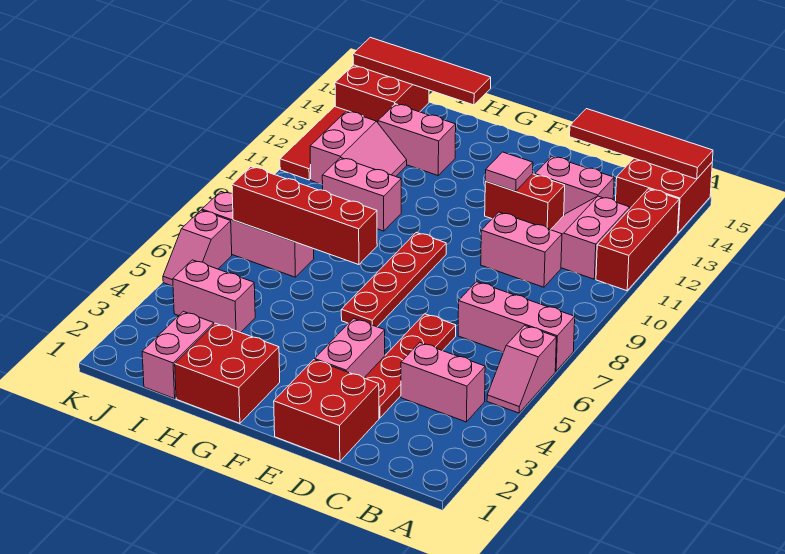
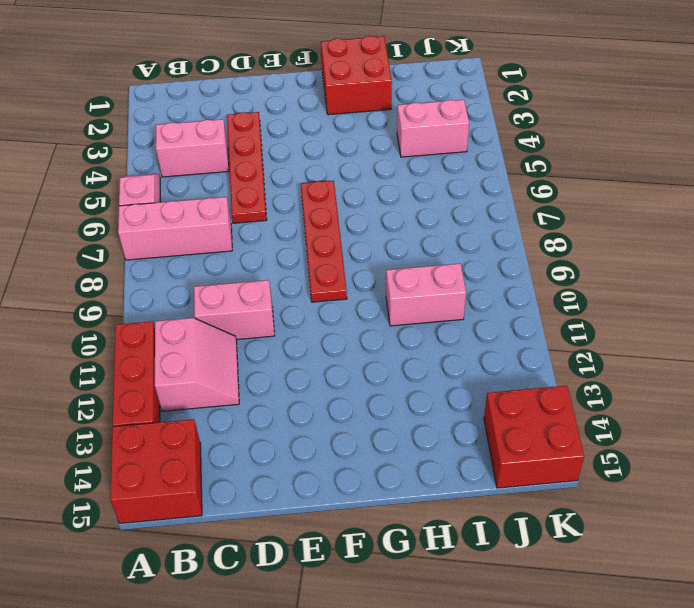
none -> pink 1x2 brick [535,156,614,215]
none -> red 2x2 brick [274,360,379,461]
none -> red 1x2 brick [485,174,565,230]

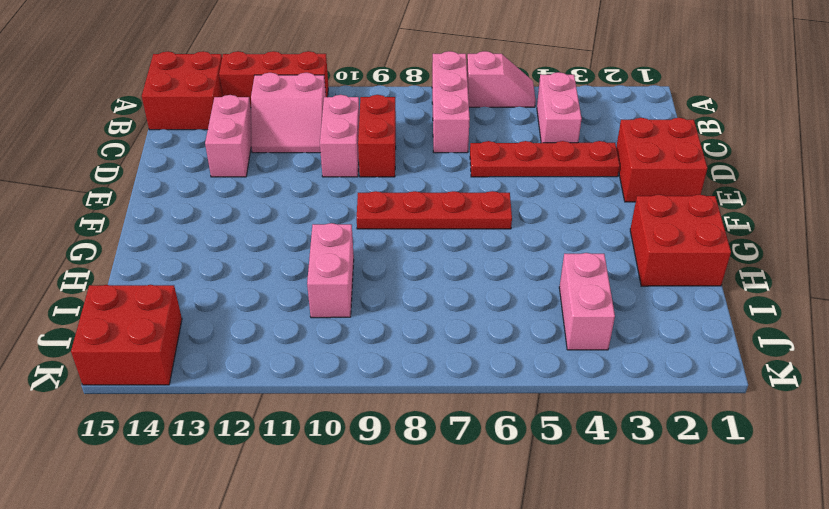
red 1x2 brick [358,95,396,177] -> red 1x2 brick moved to [485,174,565,230]
none -> pink 1x2 brick [315,318,385,378]
none -> pink 1x2 brick [378,104,456,175]
none -> pink 1x2 brick [142,311,214,399]

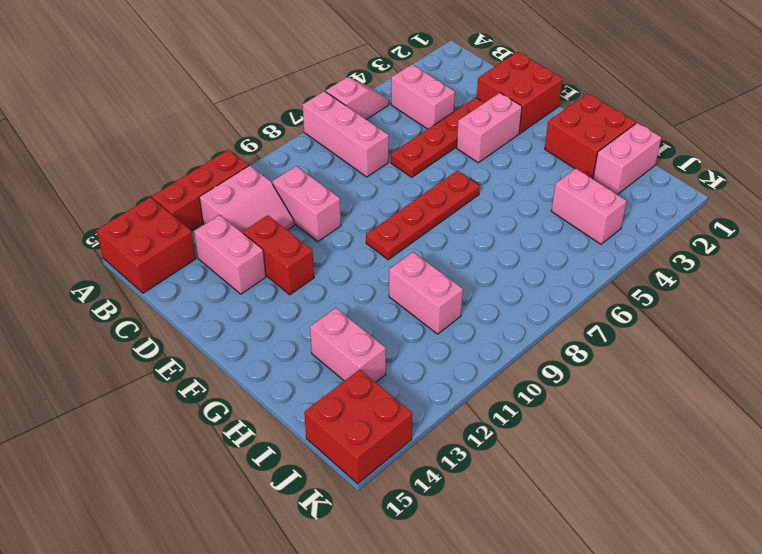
none -> pink 1x3 brick [202,192,314,277]
none -> pink 2x2 slope [310,111,407,185]
none -> pink 1x2 slope [163,210,232,286]

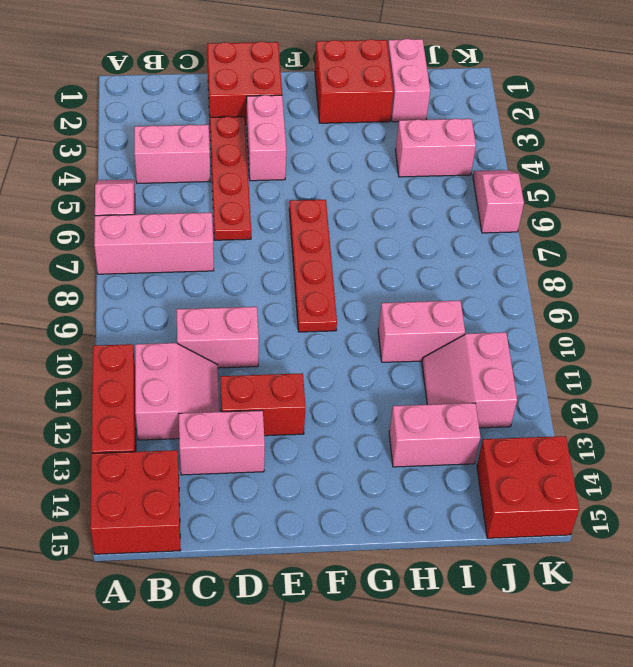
none -> pink 1x3 brick [202,192,314,277]
none -> red 1x3 tile [280,107,363,180]
none -> red 1x4 tile [570,109,713,179]

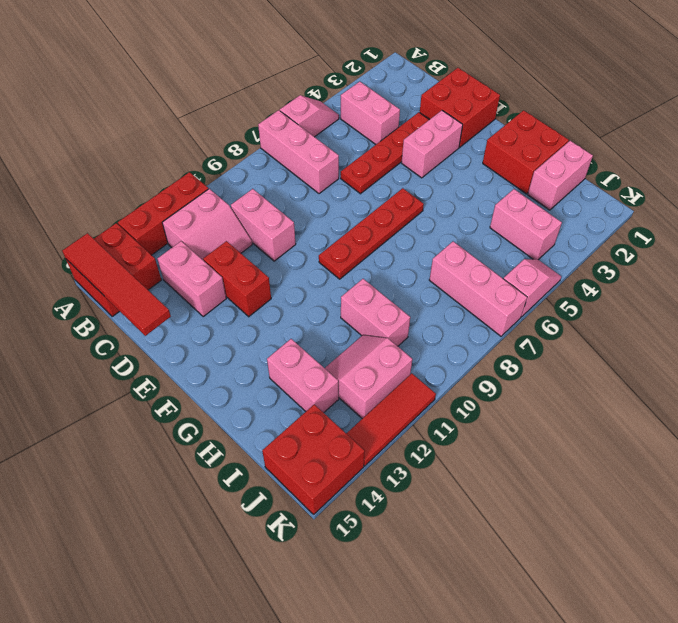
none -> pink 1x1 tile [485,152,533,191]
none -> red 1x4 brick [232,167,377,265]
none -> red 1x4 tile [353,37,491,105]

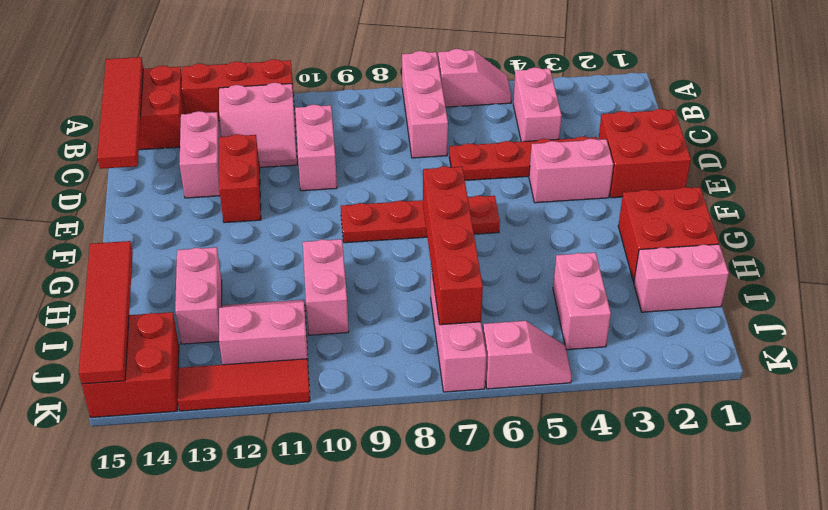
none -> pink 1x1 tile [485,152,533,191]

